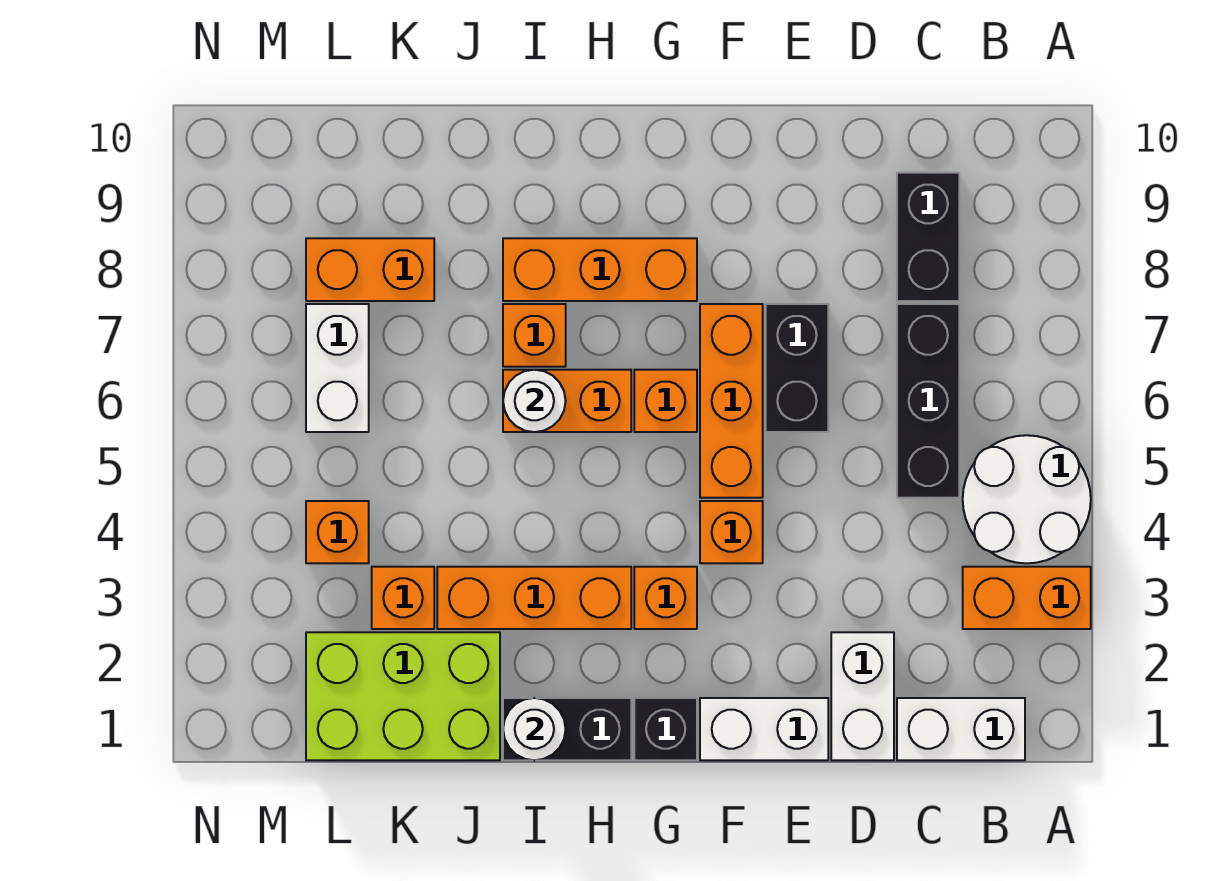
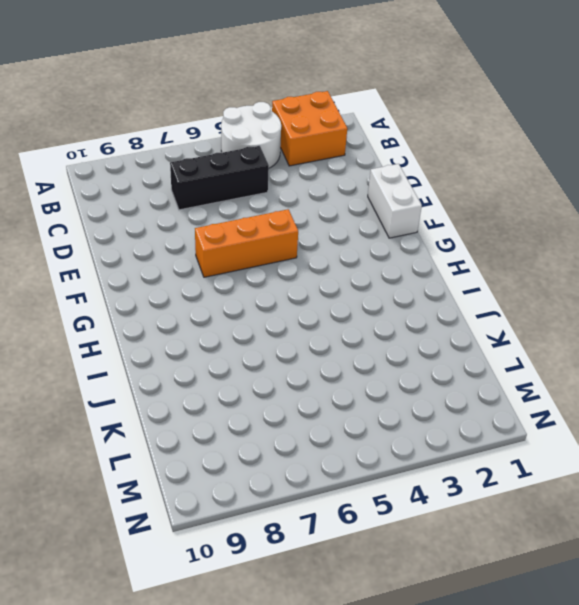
orange 2x2 brick [272,91,347,166] -> orange 1x2 brick [963,567,1091,629]
none -> white 1x2 brick [897,698,1025,760]
none -> black 1x2 brick [897,173,959,301]
none -> white 1x2 brick [831,632,894,760]

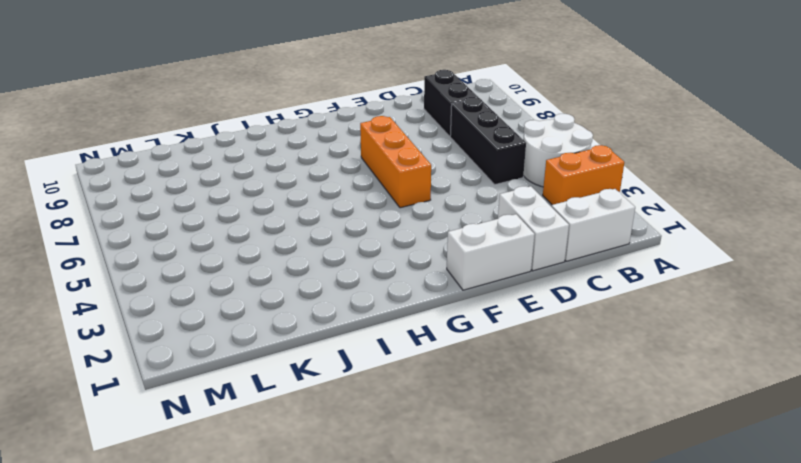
none -> black 1x2 brick [766,304,828,432]
none -> orange 1x1 brick [700,501,763,563]
none -> black 1x1 brick [634,698,697,760]

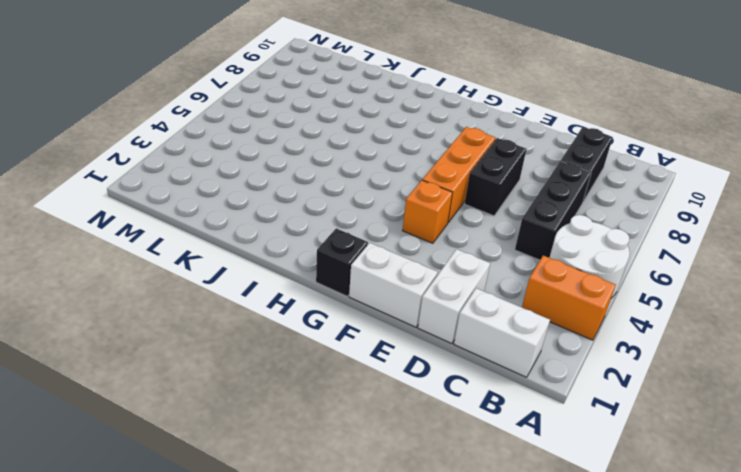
none -> orange 1x1 brick [634,567,697,629]
none -> orange 1x1 brick [634,370,697,432]
none -> orange 1x3 brick [503,238,697,301]

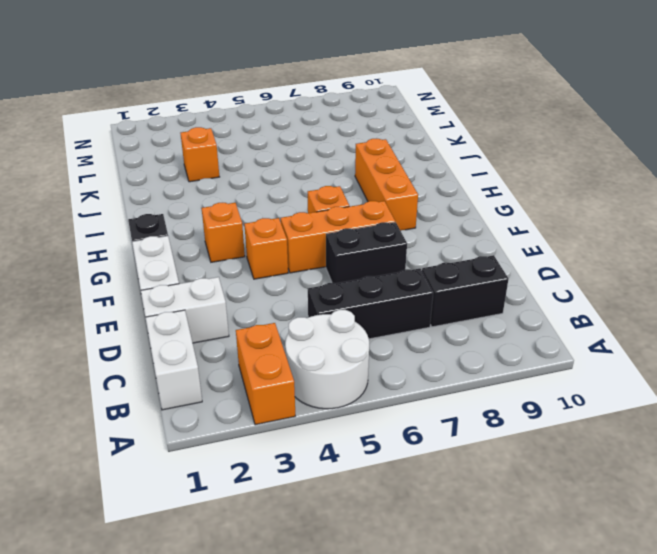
none -> black 1x2 brick [503,698,631,760]
none -> orange 1x3 brick [437,567,631,629]
none -> orange 1x2 brick [503,370,631,432]

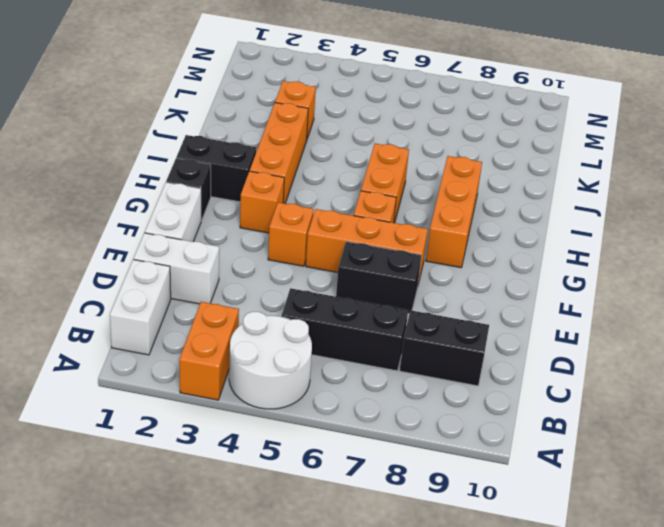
black 1x2 brick [176,135,256,202] -> black 1x2 brick turned to [503,698,631,760]
none -> orange 1x1 brick [503,304,566,367]
none -> lime 2x3 brick [306,632,500,760]
none -> orange 1x2 brick [306,238,434,301]

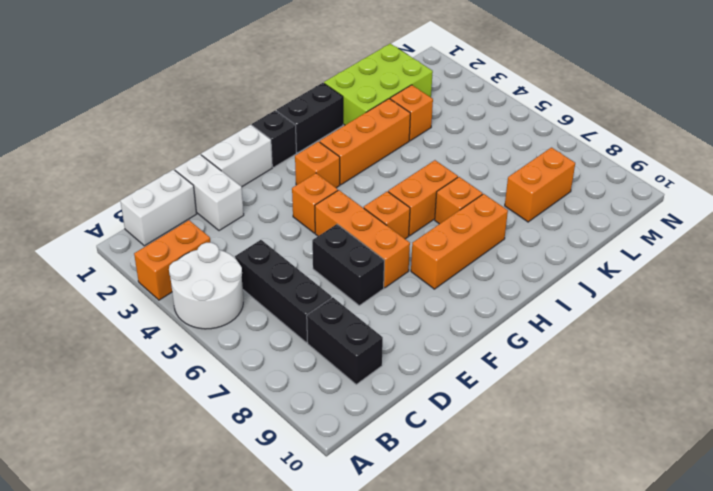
none -> orange 1x1 brick [306,501,369,563]
none -> white 1x2 brick [306,304,369,432]
none -> white 1x1 round brick [503,698,566,760]

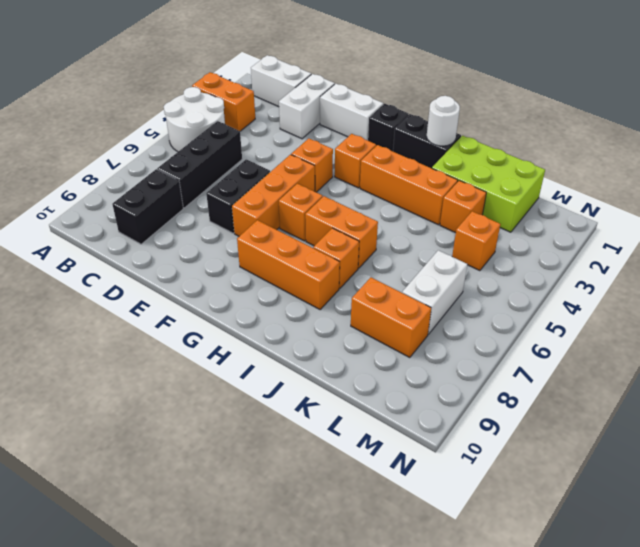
none -> white 1x1 round brick [503,370,566,432]

